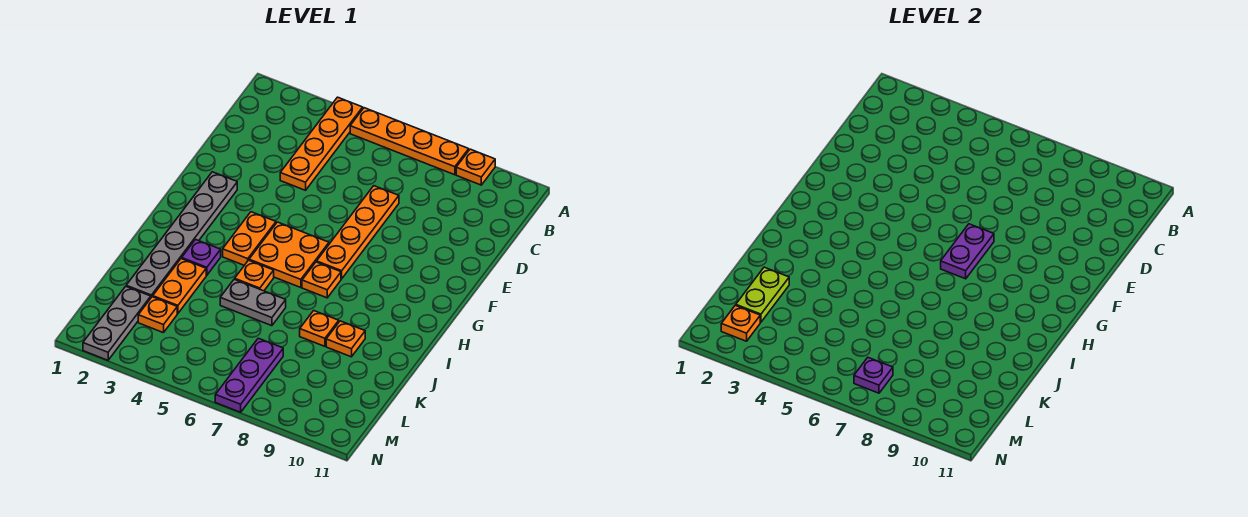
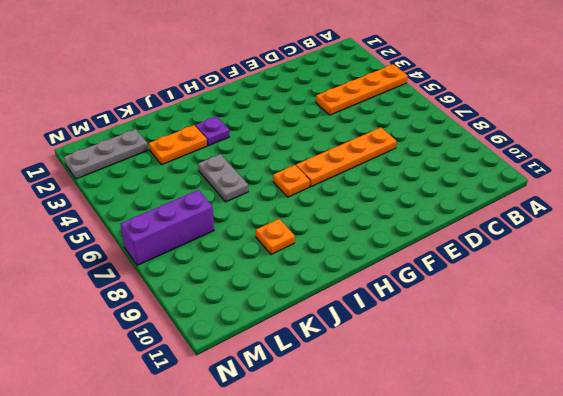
purple 1x3 brick [120,190,214,266] -> purple 1x3 plate [215,338,283,412]
none -> orange 1x4 plate [350,108,469,175]
none -> orange 1x1 plate [456,149,495,185]
none -> grey 1x6 plate [126,172,237,297]

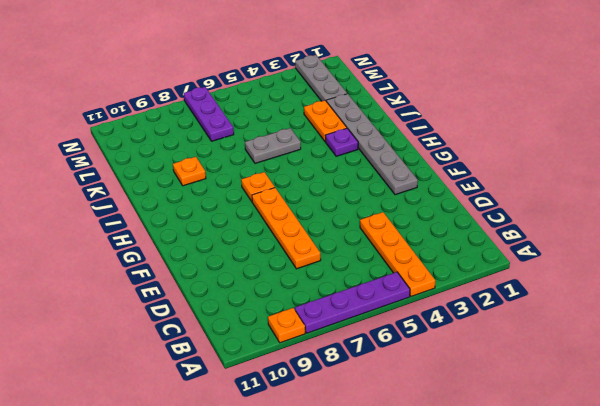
purple 1x4 plate [295,272,410,333] -> orange 1x4 plate [350,108,469,175]
none -> orange 1x2 plate [223,212,276,265]
none -> orange 2x2 plate [249,222,329,288]
none -> orange 1x1 plate [235,260,274,291]

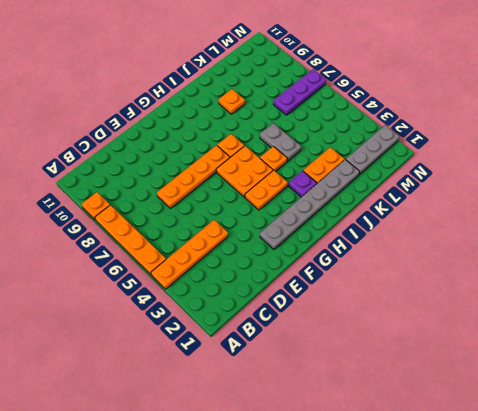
none -> orange 1x1 plate [300,311,339,346]
none -> orange 1x1 plate [138,297,177,333]
none -> purple 1x2 plate [941,224,994,279]

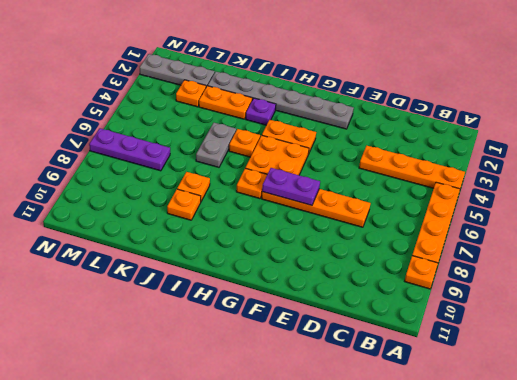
none -> lime 1x2 plate [736,267,789,322]
none -> orange 1x1 plate [721,305,760,341]
none -> purple 1x1 plate [854,358,893,393]

